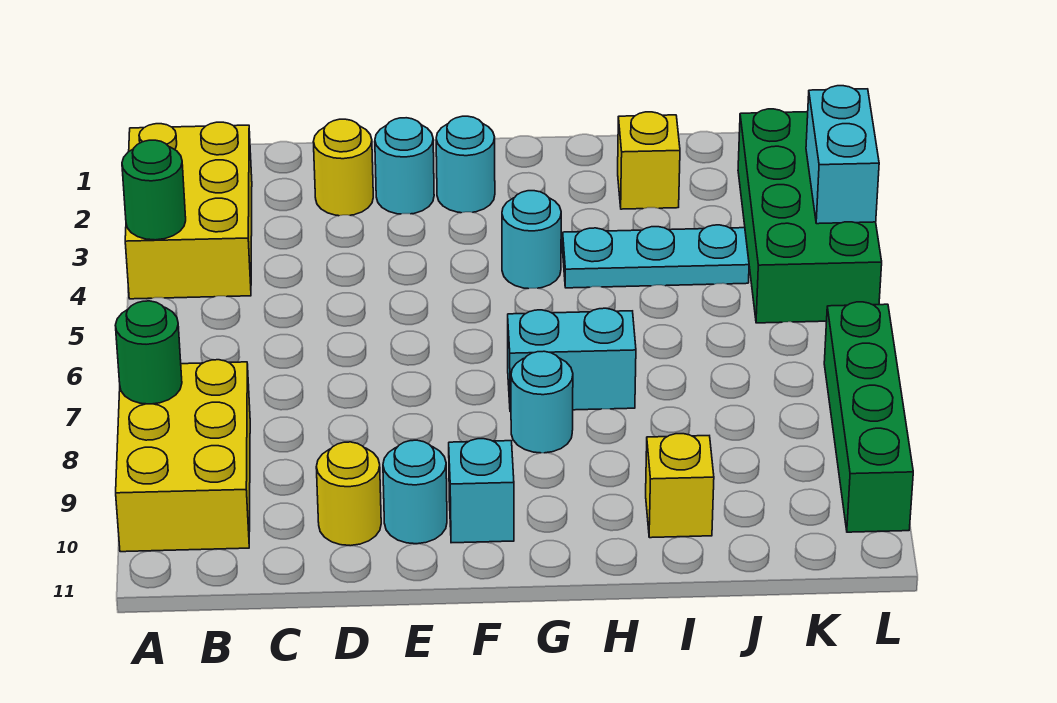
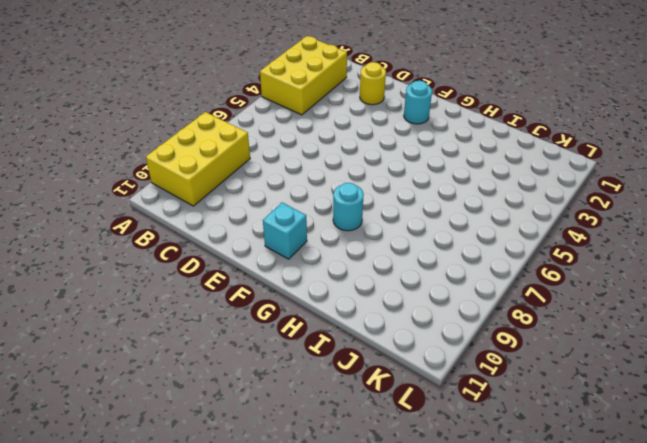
none -> yellow 1x1 round brick [316,442,381,546]
none -> cyan 1x1 round brick [375,118,434,214]
none -> cyan 1x1 round brick [383,440,447,544]

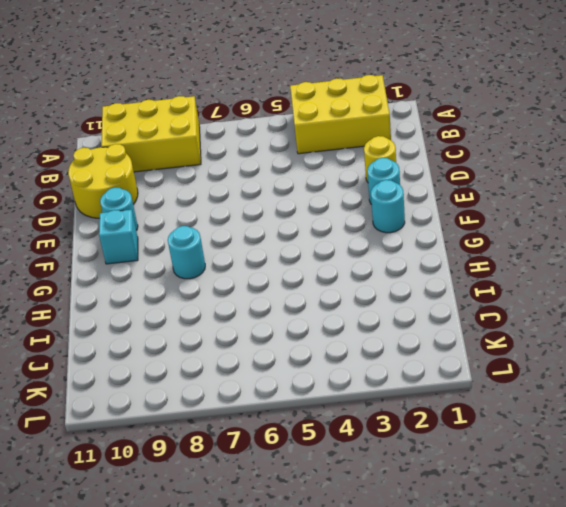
yellow 2x2 round brick [68,144,138,218] -> yellow 1x1 round brick [316,442,381,546]
none -> cyan 1x1 round brick [502,191,561,289]
none -> cyan 1x2 brick [508,308,636,412]
none -> cyan 1x3 plate [563,225,749,288]

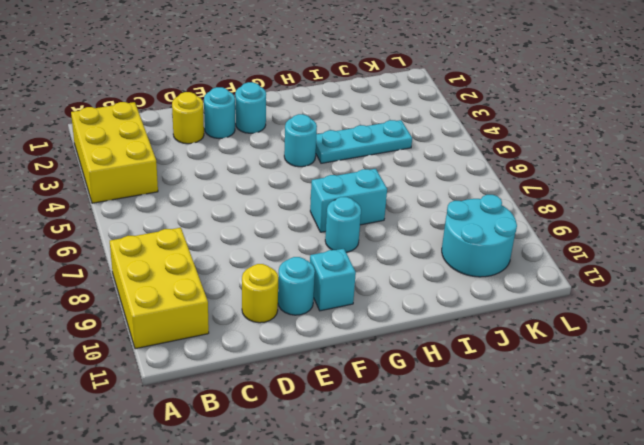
cyan 2x2 round brick [442,195,517,277] -> none
none -> yellow 1x1 brick [618,112,680,209]
none -> yellow 1x1 brick [646,434,714,538]
none -> green 2x4 brick [738,109,882,323]

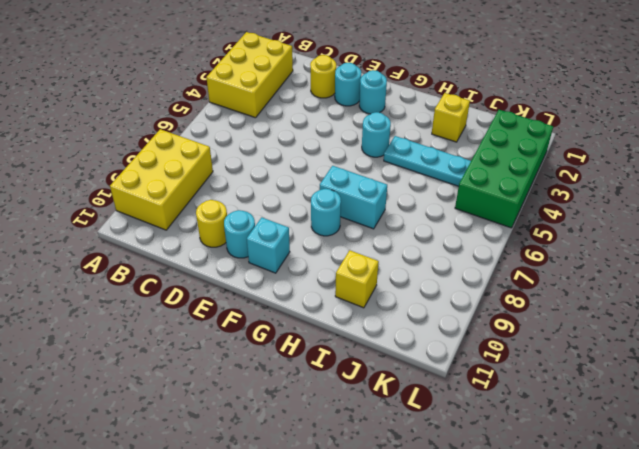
none -> green 1x4 brick [824,302,913,532]
none -> green 1x1 round brick [122,140,186,240]
none -> green 1x1 round brick [115,301,182,404]

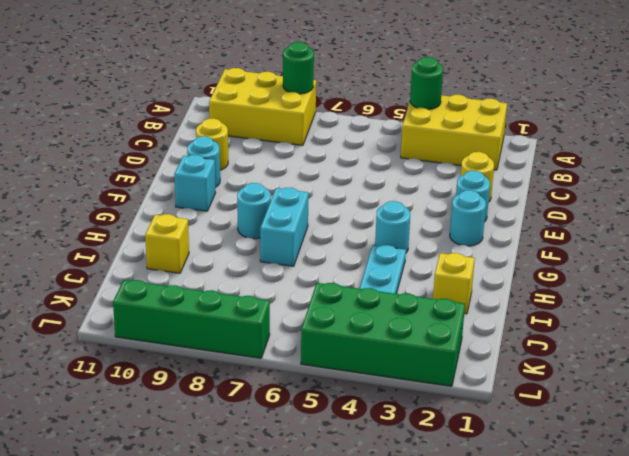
none -> cyan 1x2 brick [806,86,879,224]

